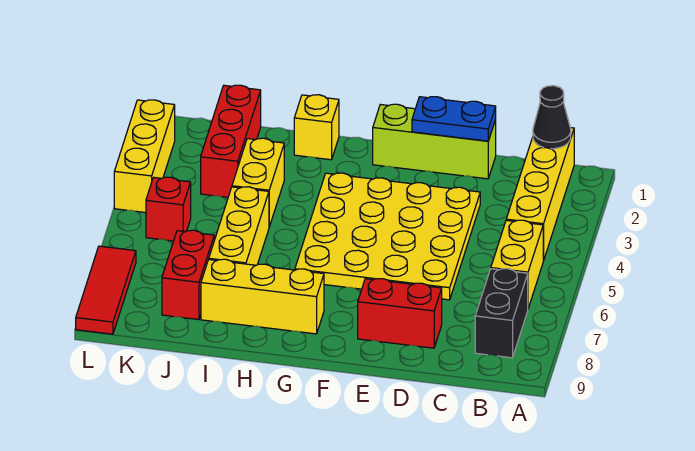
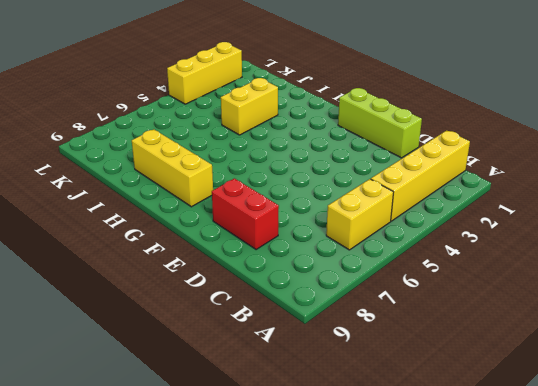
none -> black 1x2 brick [475,269,528,358]
none -> yellow 4x4 plate [295,173,480,300]
none -> yellow 1x1 brick [294,95,339,160]

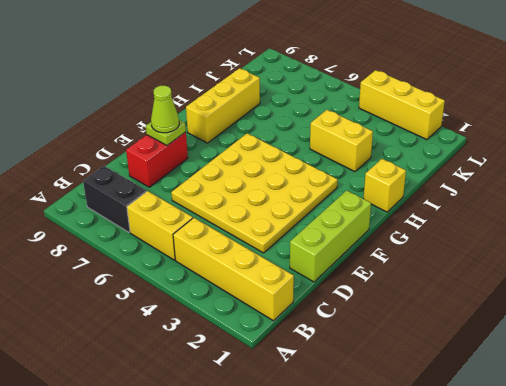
lime 1x1 plate [146,120,186,145] -> none
lime 1x1 cone [151,86,179,133] -> none
none -> yellow 1x3 brick [209,187,269,265]
none -> red 1x3 brick [201,85,261,197]
none -> red 1x2 brick [162,230,214,320]

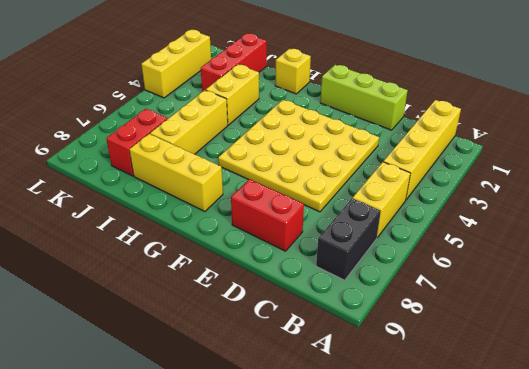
none -> red 1x1 brick [146,177,191,241]
none -> red 1x3 tile [76,246,136,334]
none -> black 1x1 cone [533,86,571,149]

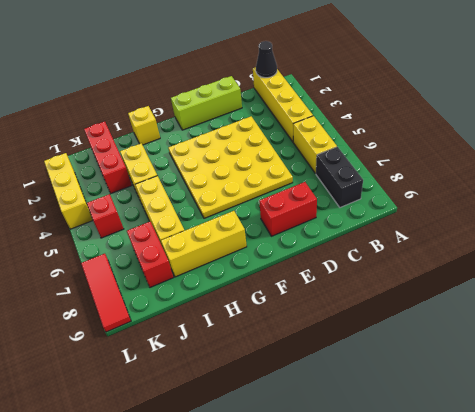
none -> blue 1x2 plate [412,97,496,141]

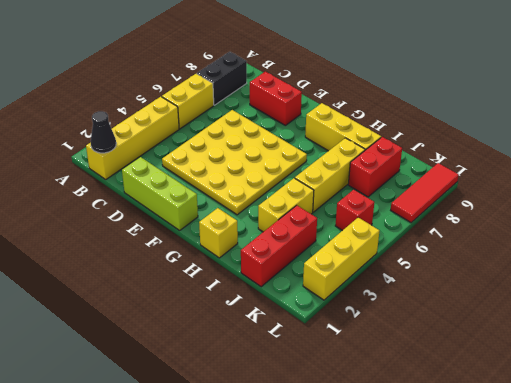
none -> blue 1x2 plate [412,97,496,141]

